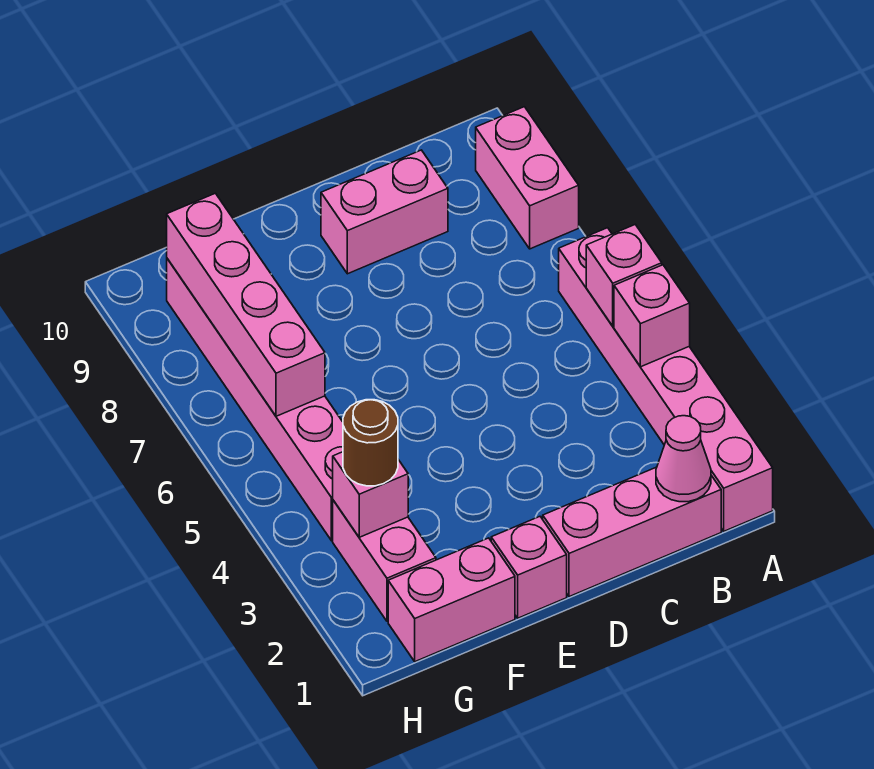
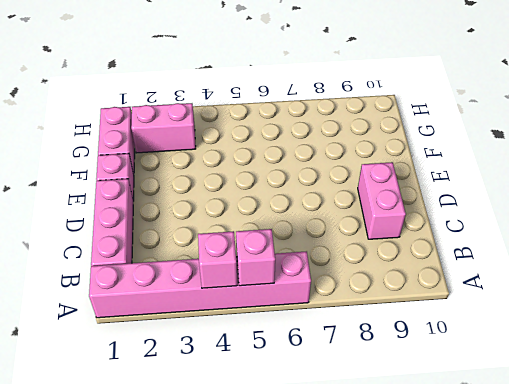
none -> pink 1x2 brick [476,107,579,249]
none -> pink 1x6 brick [167,259,343,541]
none -> pink 1x1 cone [656,416,711,502]

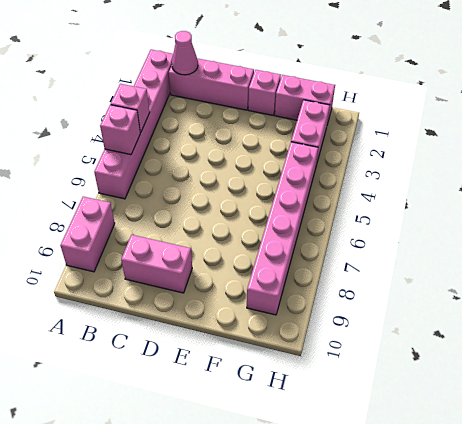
none -> pink 1x1 brick [333,452,408,537]
none -> pink 1x4 brick [167,193,325,416]
none -> brown 1x1 round brick [343,400,398,486]

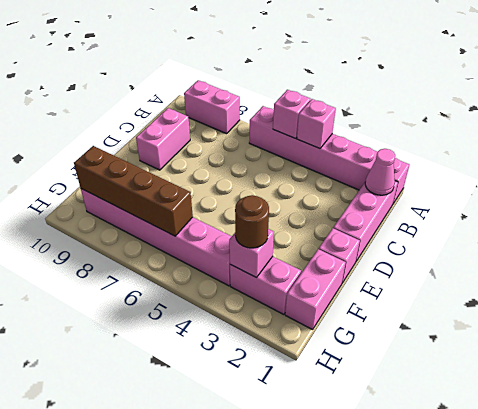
brown 1x4 brick [74,146,193,236] -> pink 1x4 brick [167,193,325,416]

